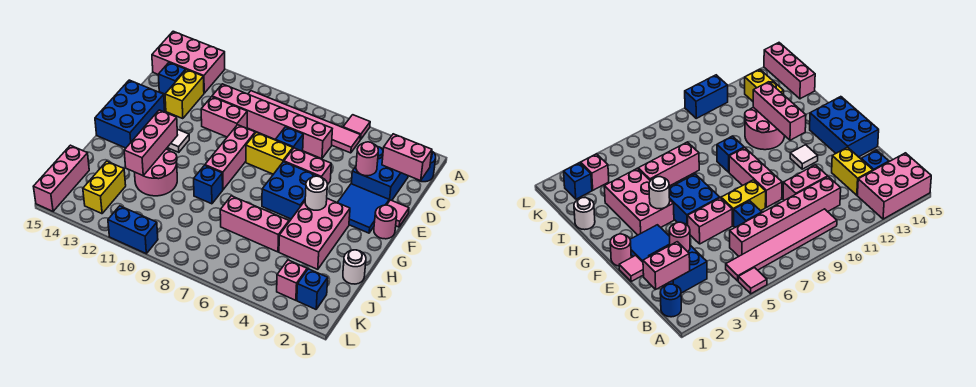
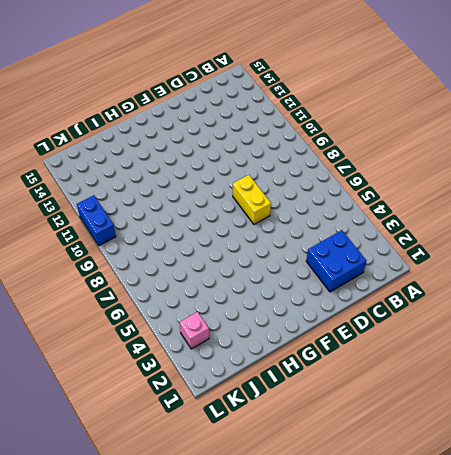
none -> pink 1x1 tile [343,115,370,139]
none -> pink 2x3 brick [152,31,225,93]
none -> blue 1x1 round brick [416,152,436,182]
none -> pink 1x6 tile [248,91,361,153]

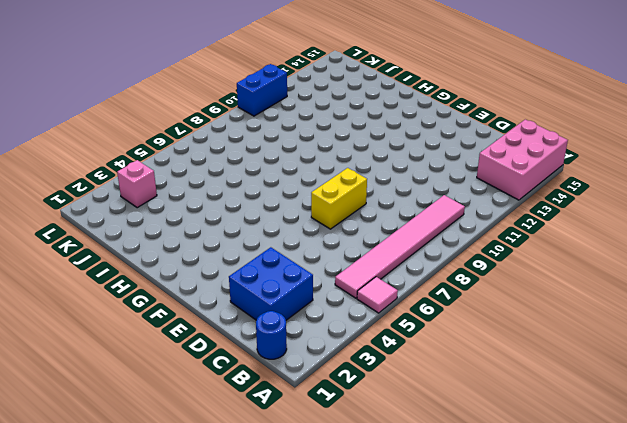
none -> pink 1x6 brick [212,84,332,159]
none -> yellow 1x2 brick [165,70,204,119]
none -> blue 1x1 brick [158,63,186,94]
none -> blue 1x1 brick [275,127,303,151]

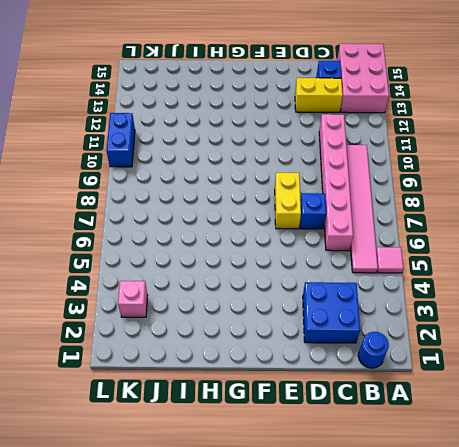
none -> pink 1x2 brick [201,97,247,137]
none -> pink 1x1 tile [387,200,409,227]
none -> blue 2x2 tile [337,184,389,233]
none -> pink 1x2 brick [284,148,331,185]

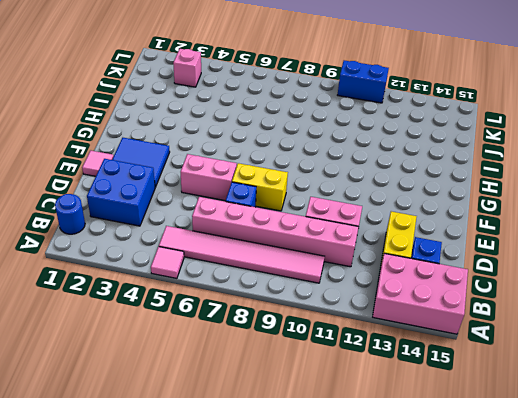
none -> pink 1x3 brick [205,125,255,189]
none -> blue 2x3 brick [95,80,165,148]
none -> pink 1x1 round brick [374,205,397,239]
none -> blue 2x2 brick [262,162,319,219]

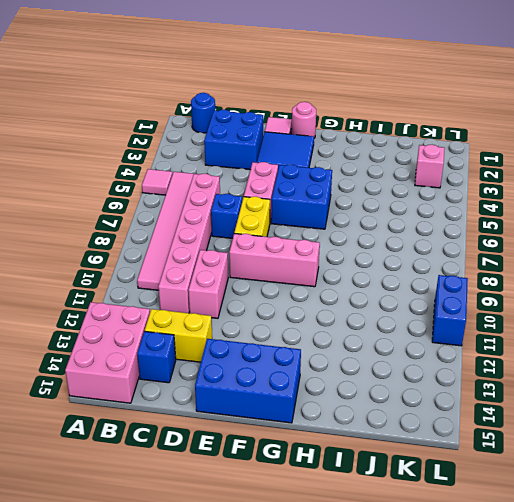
none -> white 1x1 tile [167,129,189,152]
none -> pink 2x3 brick [279,199,350,269]
none -> blue 1x1 brick [194,165,223,204]
none -> pink 2x2 round brick [135,149,177,196]

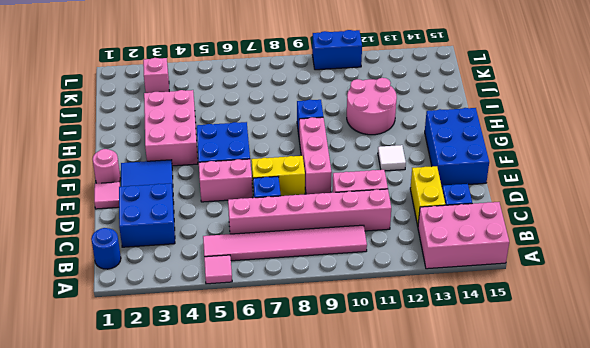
none -> white 1x1 round brick [343,250,366,284]
none -> pink 1x3 brick [220,196,289,252]
none -> yellow 1x2 brick [83,161,126,214]
none -> pink 1x3 brick [33,145,89,211]

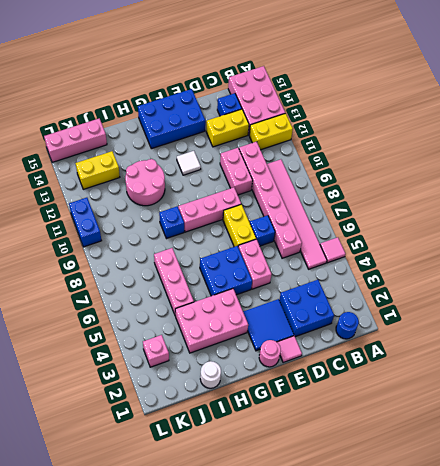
yellow 1x2 brick [249,113,293,150] -> none
none -> blue 1x1 brick [297,269,328,309]
none -> pink 1x2 brick [382,134,432,181]
none -> pink 1x1 round brick [356,142,378,176]
none -> white 1x1 round brick [305,176,327,210]

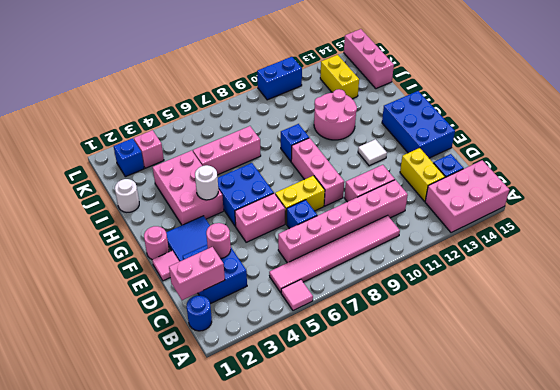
none -> pink 1x3 brick [124,110,177,176]

